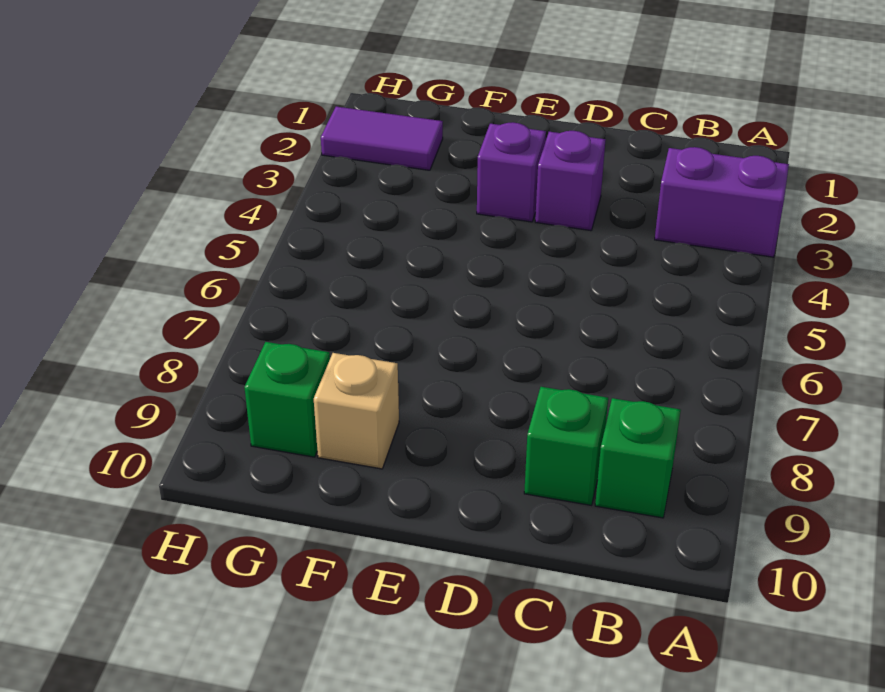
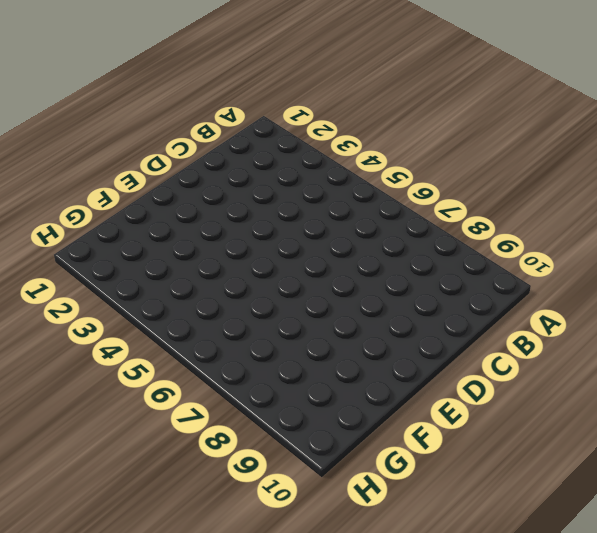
none -> purple 1x2 brick [655,147,789,257]
none -> green 1x1 brick [595,398,681,518]

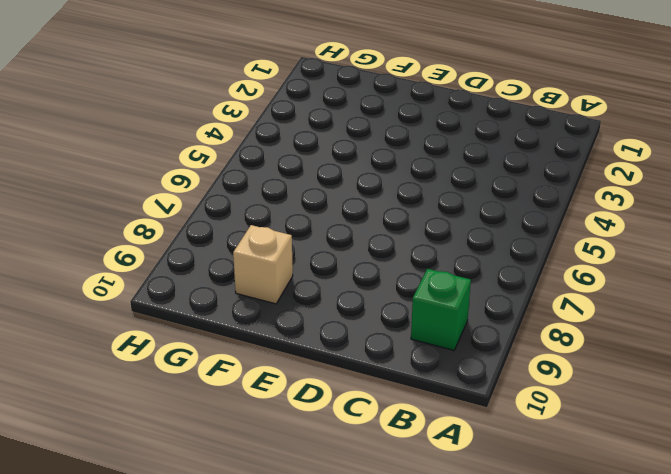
none -> purple 1x2 brick [655,147,789,257]
none -> green 1x1 brick [524,387,608,505]

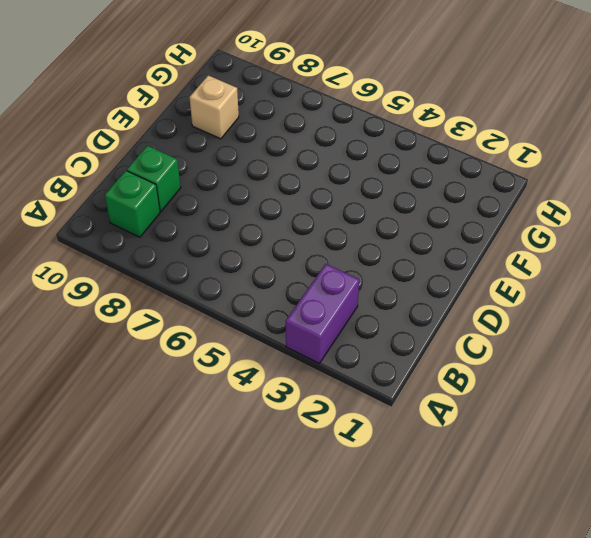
none -> purple 1x1 brick [535,131,606,231]
none -> purple 1x1 brick [477,122,546,222]

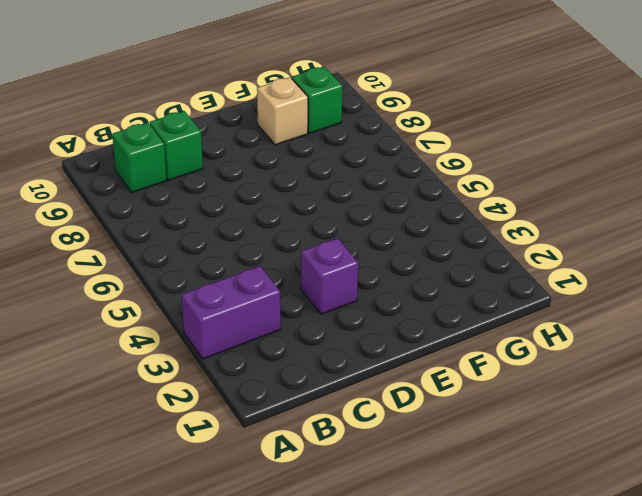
none -> purple 1x1 brick [477,122,546,222]
none -> purple 1x2 tile [321,107,443,170]

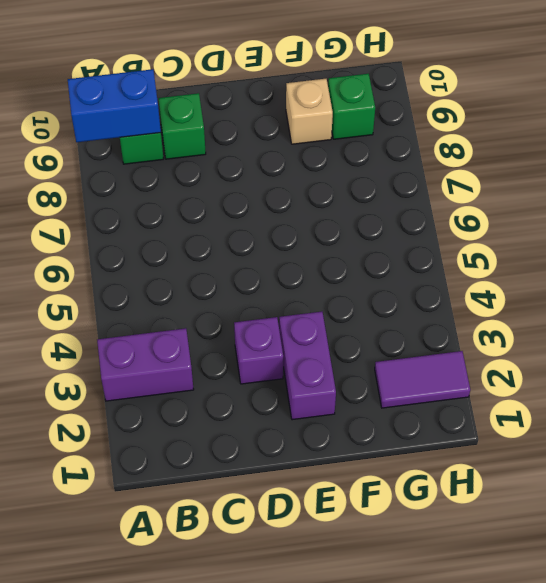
blue 1x2 brick [68,69,161,142] -> none
purple 1x2 brick [279,312,336,420] -> purple 1x1 brick [477,122,546,222]

